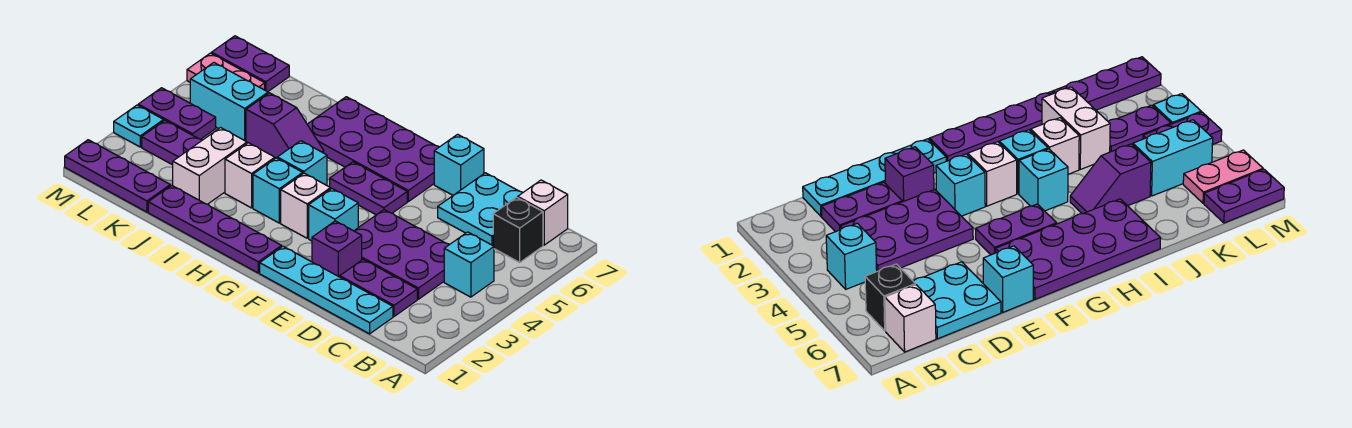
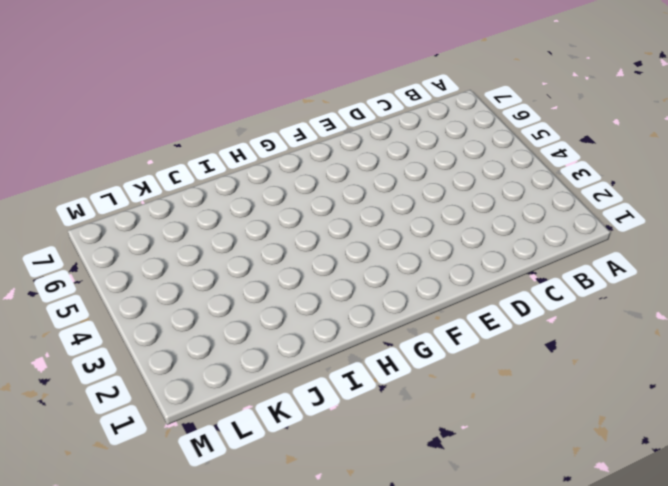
none -> cyan 1x1 brick [444,232,494,297]
none -> black 1x1 brick [493,197,543,262]
none -> white 1x1 brick [518,180,568,245]

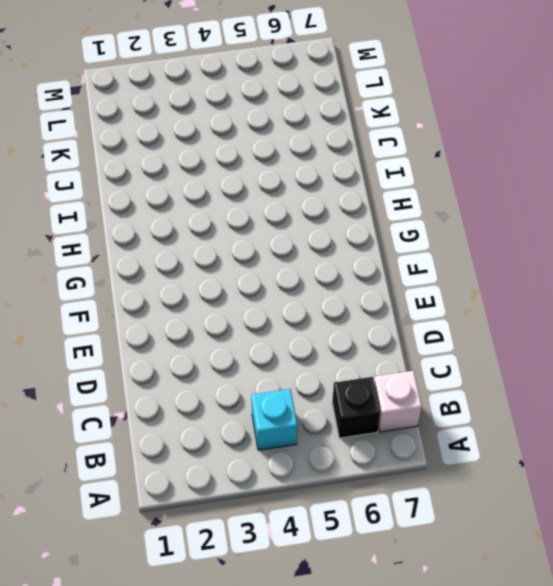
none -> cyan 1x4 plate [260,246,393,334]
none -> purple 1x2 plate [340,260,417,316]
none -> purple 2x3 plate [354,210,449,299]

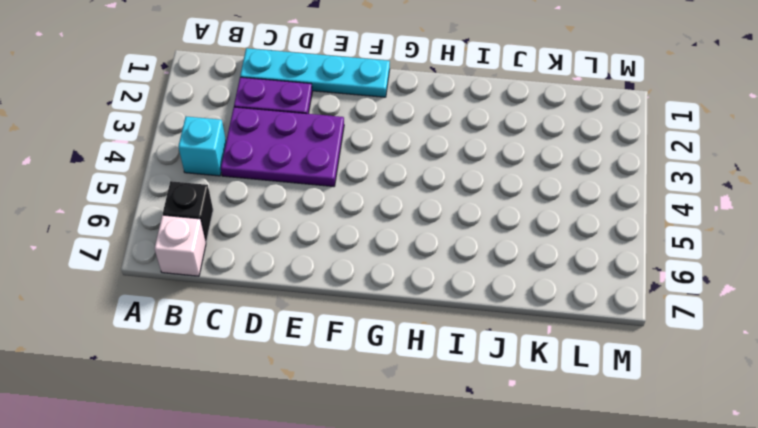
none -> cyan 2x2 plate [438,173,523,245]
none -> purple 1x1 brick [312,221,362,277]
none -> cyan 1x1 brick [434,134,484,195]

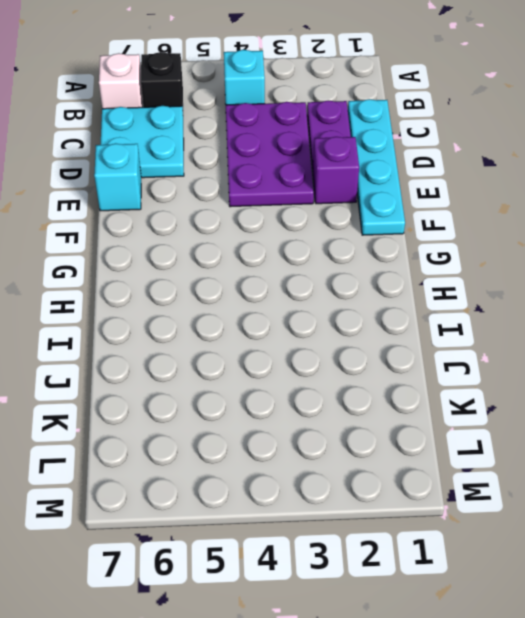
none -> cyan 1x1 brick [309,189,358,241]
none -> purple 1x2 plate [330,162,407,215]
none -> purple 2x4 plate [307,97,439,202]

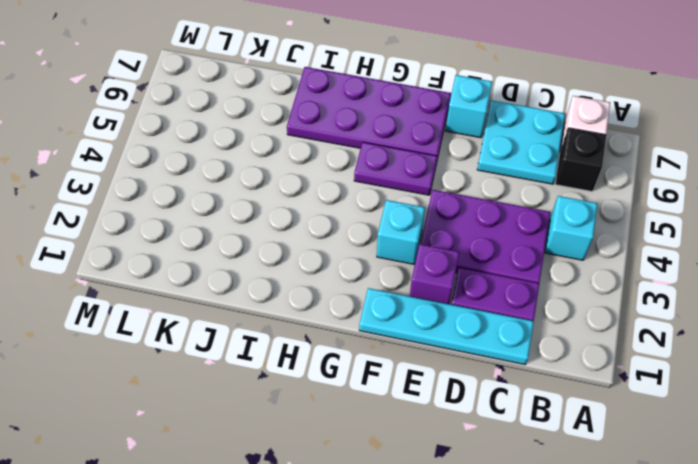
none -> purple 1x4 plate [148,185,282,273]
none -> white 1x1 brick [281,173,331,238]
none -> cyan 1x1 brick [253,158,303,223]

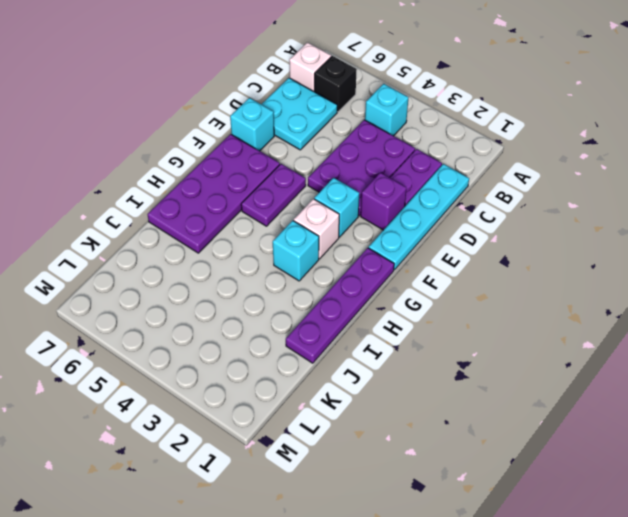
none -> cyan 1x1 brick [277,141,327,185]
none -> white 1x1 brick [225,143,275,208]
none -> purple 1x2 slope [246,93,324,158]

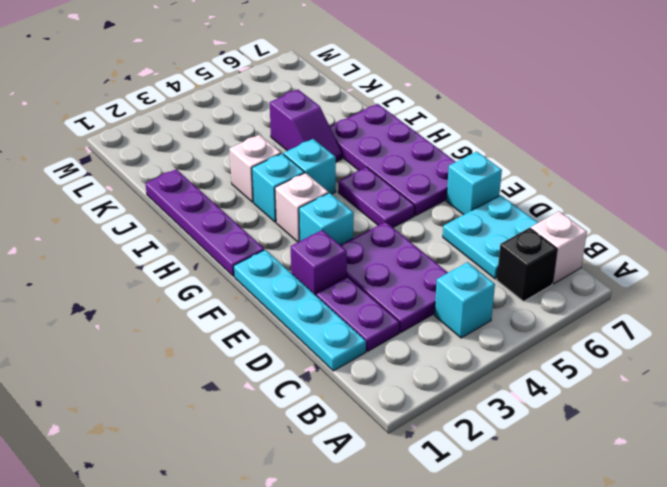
none -> white 1x2 brick [173,128,247,204]
none -> purple 1x3 plate [65,140,170,212]
none -> purple 1x2 plate [142,120,202,165]

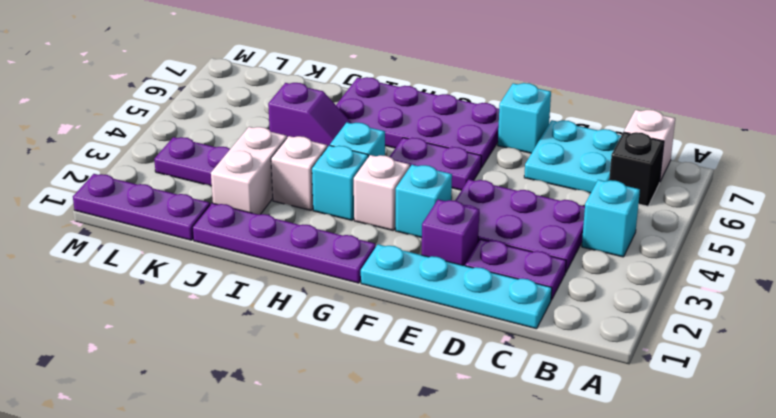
none -> cyan 1x2 brick [190,63,268,141]
none -> purple 1x2 plate [138,88,216,139]
none -> pink 1x2 plate [187,53,265,90]

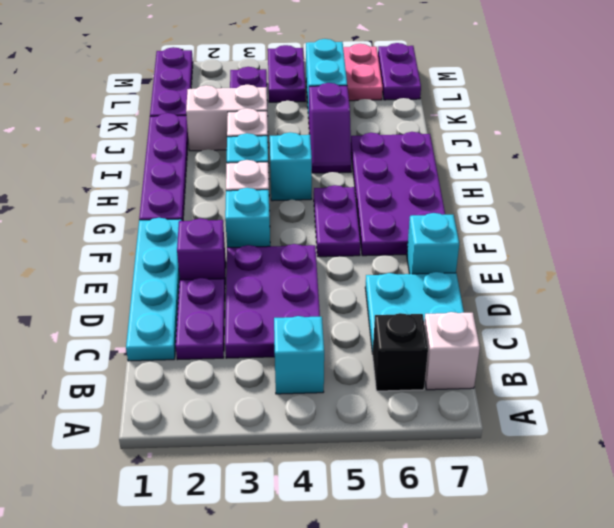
none -> cyan 1x1 plate [114,105,164,147]

